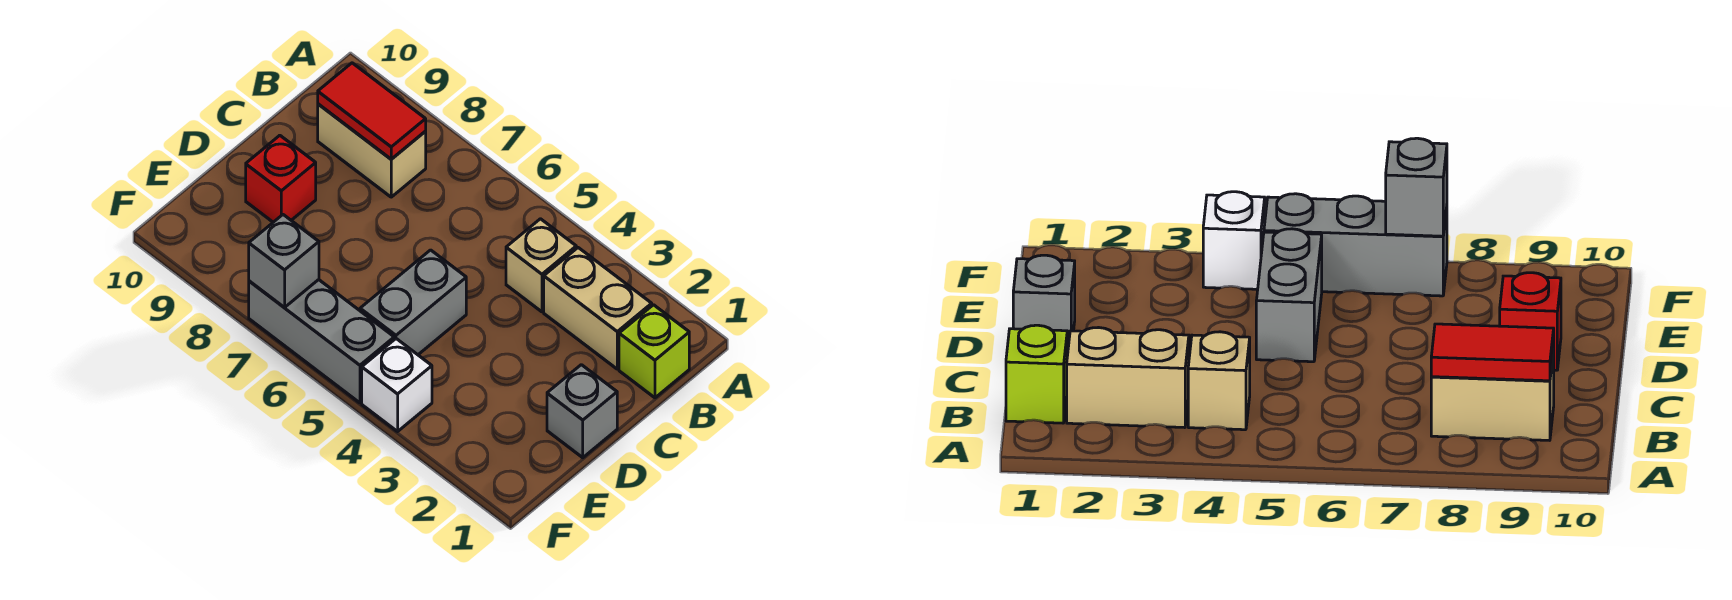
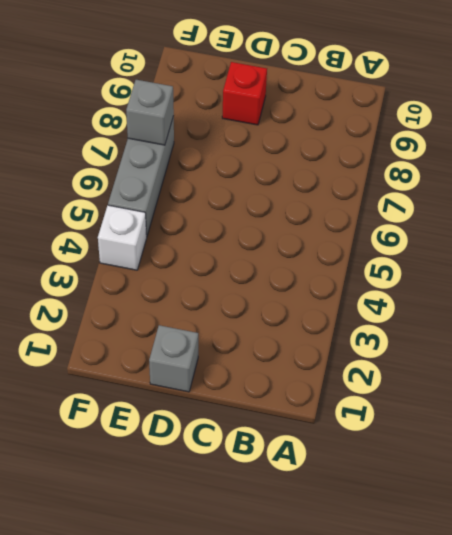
none -> lime 1x1 brick [619,305,689,398]
none -> tan 1x2 brick [544,248,652,369]

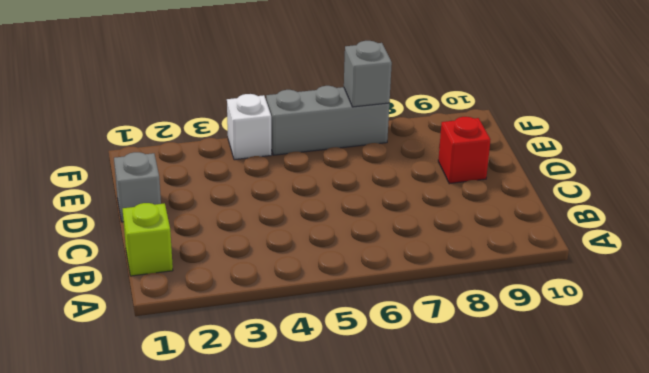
none -> tan 1x2 brick [544,248,652,369]
none -> tan 1x1 brick [506,219,576,312]

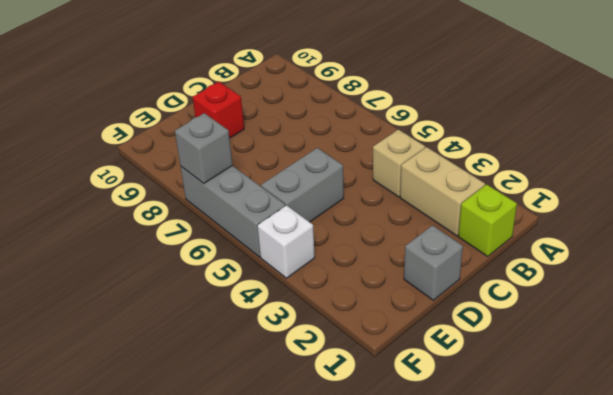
none -> tan 1x2 brick [318,104,426,197]
none -> red 1x2 tile [318,63,426,159]

